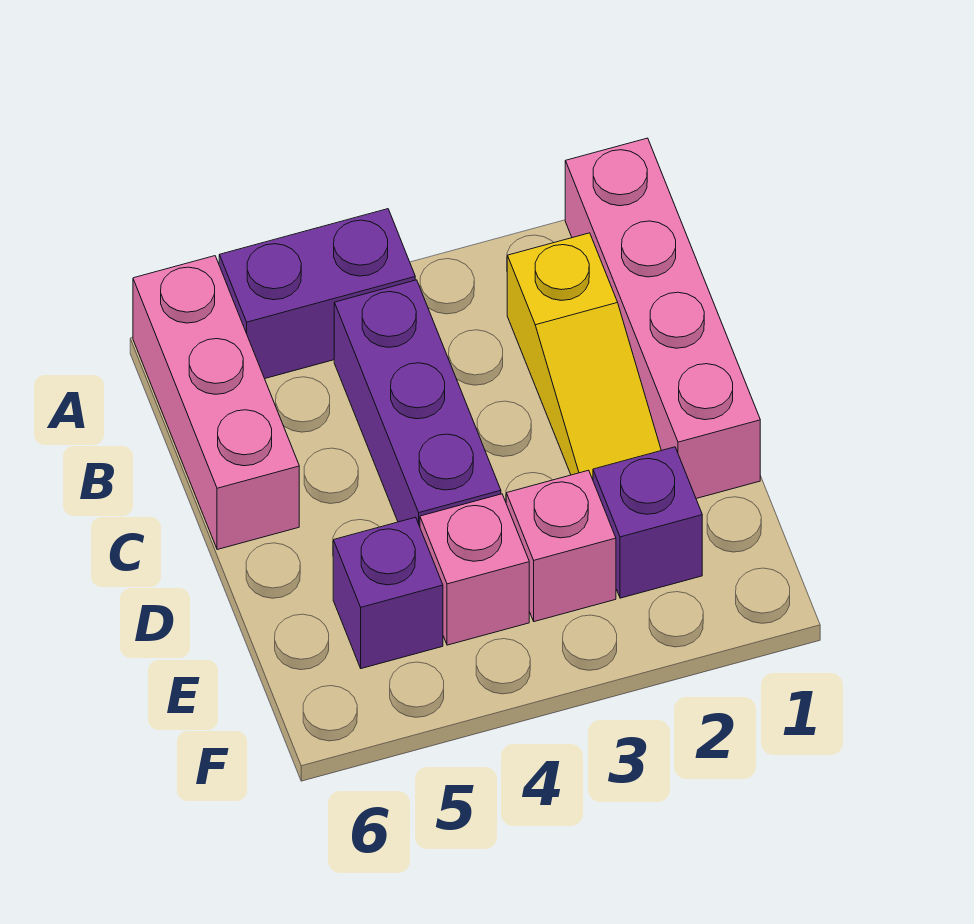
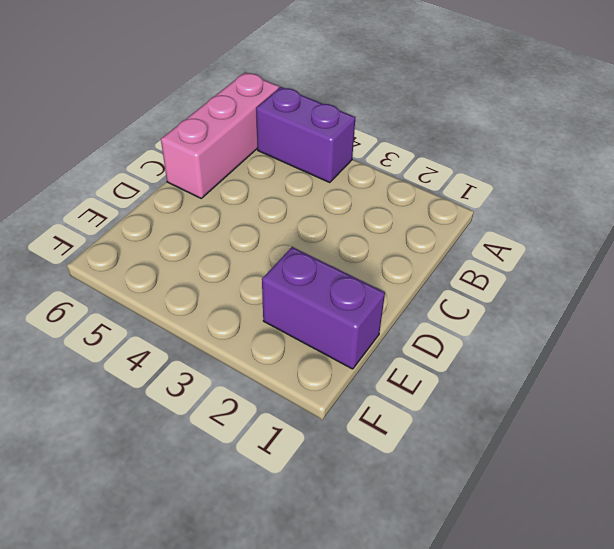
purple 1x2 brick [262,247,385,369] -> purple 1x1 brick [593,447,702,598]
none -> pink 1x4 brick [565,138,760,499]
none -> yellow 1x3 slope [507,233,661,479]

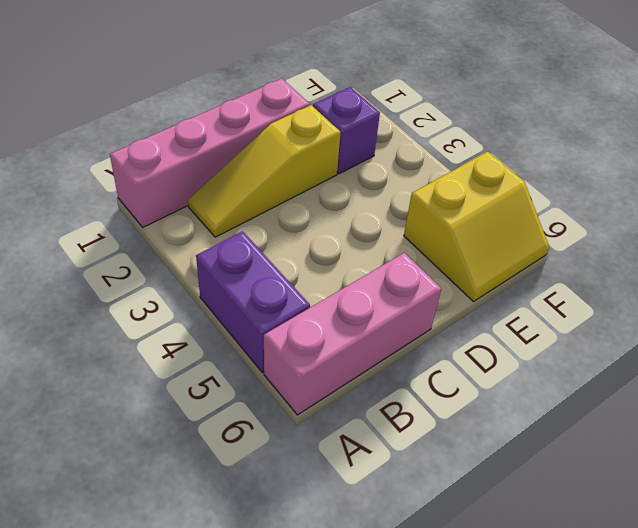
yellow 1x3 slope [188,105,341,237] -> yellow 1x3 slope turned to [507,233,661,479]
yellow 2x2 slope [404,152,549,302] -> purple 1x1 brick [333,517,443,669]
none -> purple 1x3 brick [334,280,501,526]
none -> pink 1x1 brick [506,470,616,622]

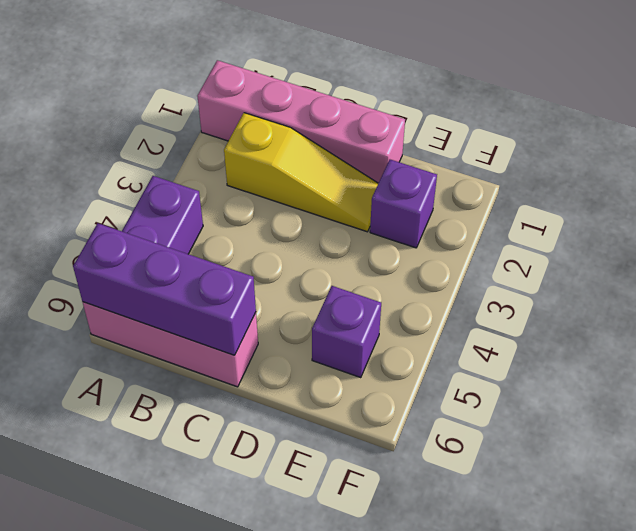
purple 1x3 brick [73,223,256,355] -> purple 1x3 brick moved to [334,280,501,526]
none -> pink 1x1 brick [506,470,616,622]
none -> pink 1x1 brick [420,494,529,645]

